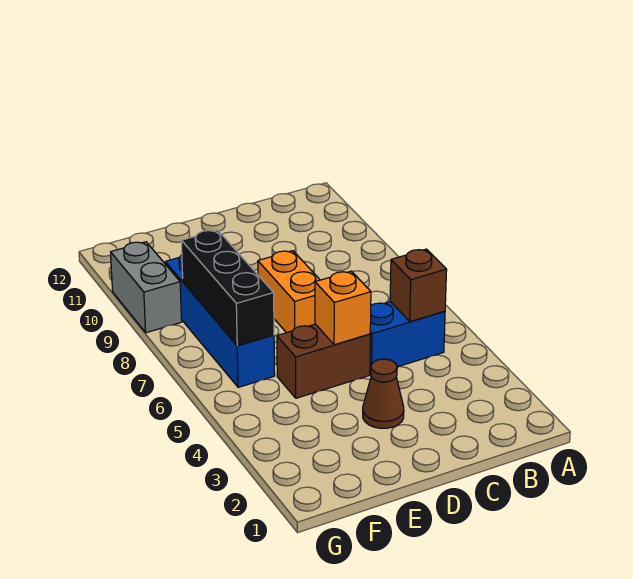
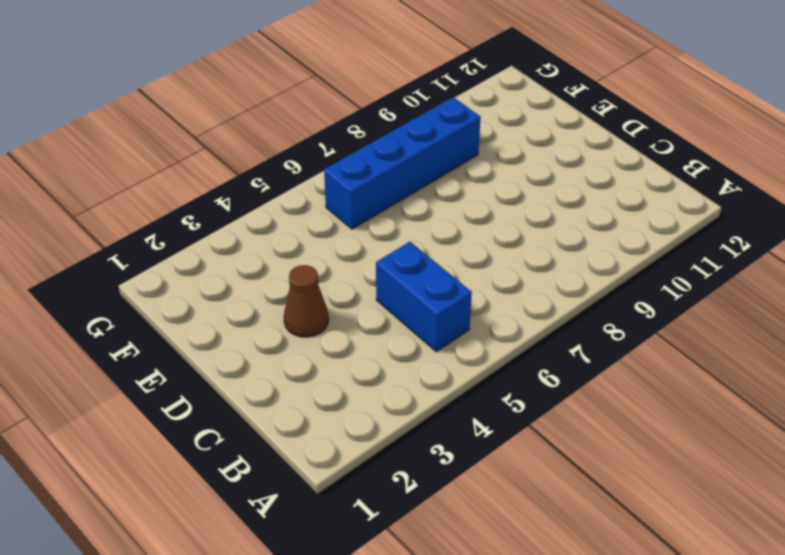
none -> brown 1x2 brick [277,324,370,398]
none -> orange 1x2 brick [258,251,320,333]

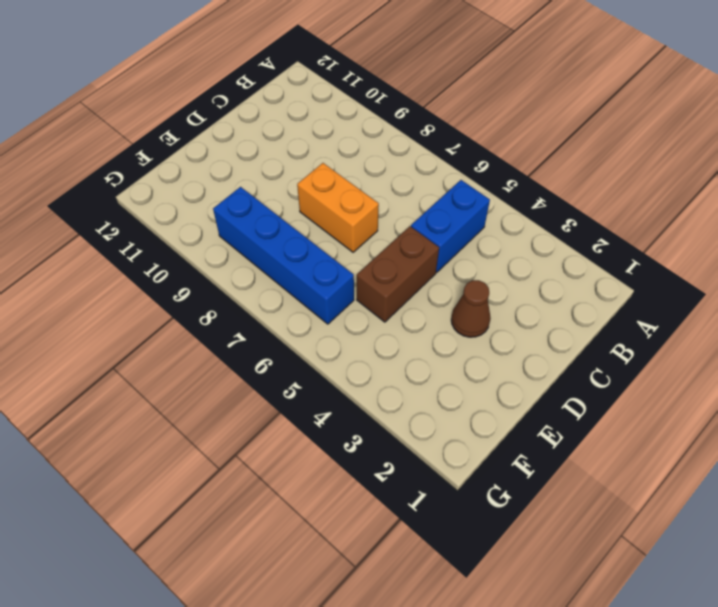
none -> grey 1x2 brick [111,242,182,333]
none -> brown 1x1 brick [390,249,447,322]

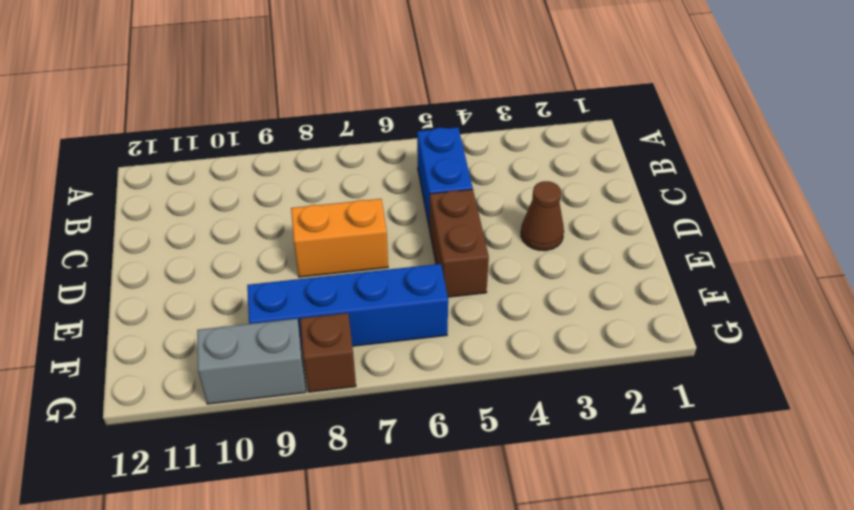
brown 1x1 brick [300,313,356,392] -> brown 1x1 brick moved to [390,249,447,322]
none -> orange 1x1 brick [315,271,371,345]
none -> black 1x3 brick [181,230,274,346]

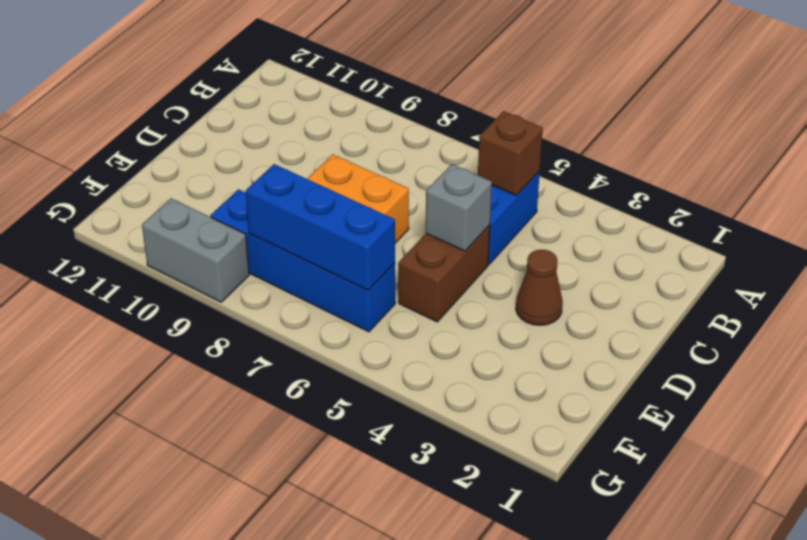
grey 1x1 brick [426,164,492,251] -> orange 1x1 brick [315,271,371,345]
blue 1x3 brick [246,164,395,290] -> black 1x3 brick [181,230,274,346]

